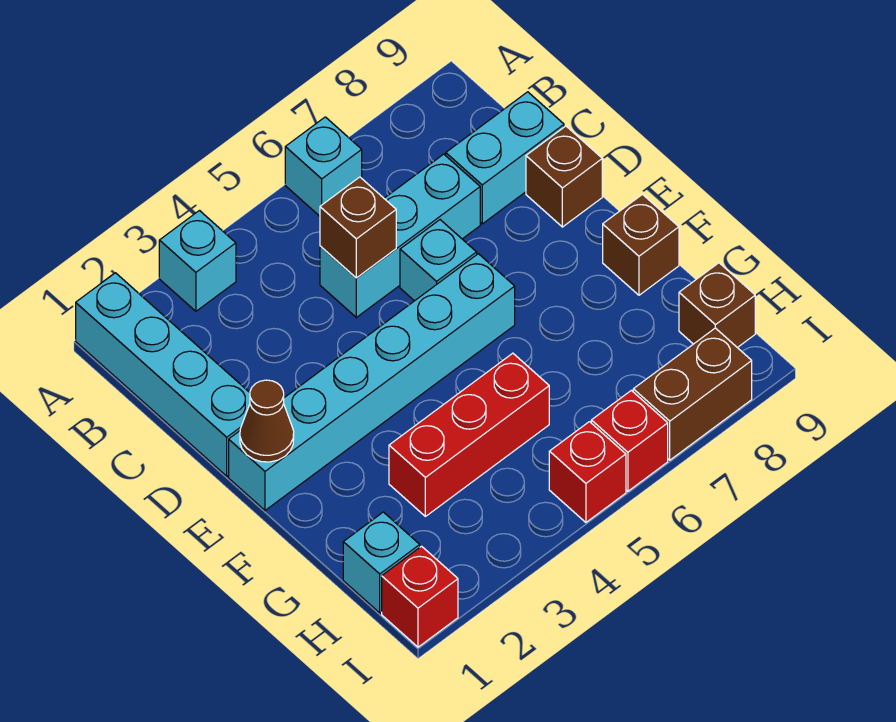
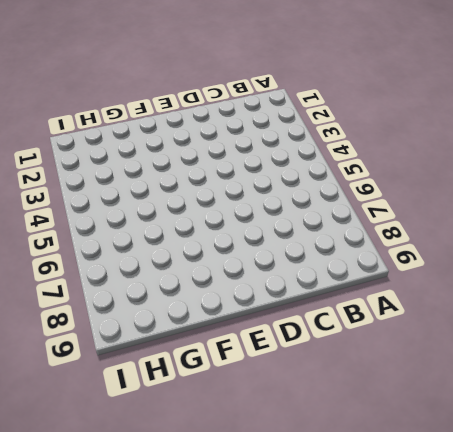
none -> cyan 1x4 brick [76,273,250,476]
none -> cyan 1x1 brick [159,211,236,311]
none -> cyan 1x1 brick [285,117,362,216]

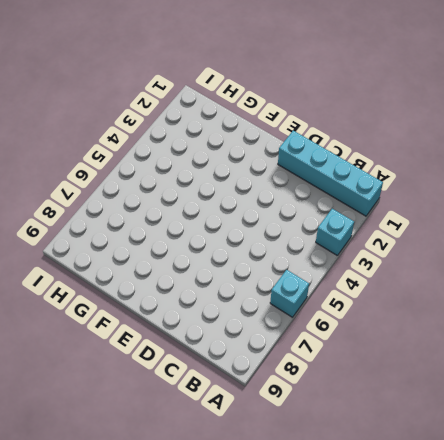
none -> cyan 1x3 brick [320,154,480,317]
none -> cyan 1x2 brick [446,92,564,224]
none -> cyan 1x1 brick [400,220,477,301]

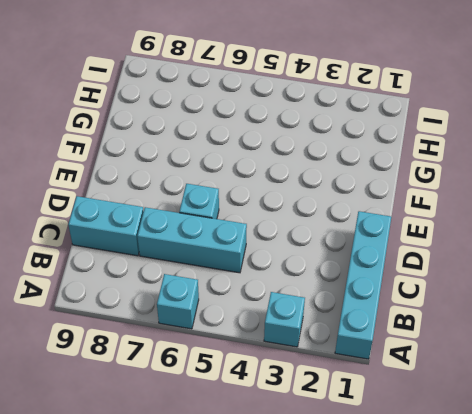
none -> brown 1x1 brick [526,126,602,227]
none -> cyan 1x6 brick [229,254,515,510]
none -> brown 1x1 brick [603,194,679,295]

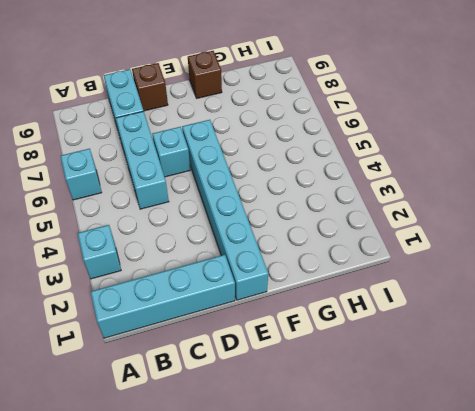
none -> red 1x3 brick [389,353,549,516]
none -> cyan 1x1 brick [343,512,420,613]
none -> brown 1x1 brick [679,263,755,348]

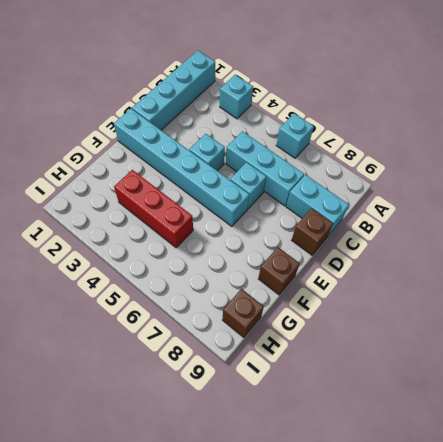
cyan 1x1 brick [189,134,225,171] -> cyan 1x1 brick moved to [343,512,420,613]
none -> red 1x1 brick [382,546,458,647]
none -> red 1x1 brick [549,422,626,522]
none -> red 1x1 brick [591,390,668,491]

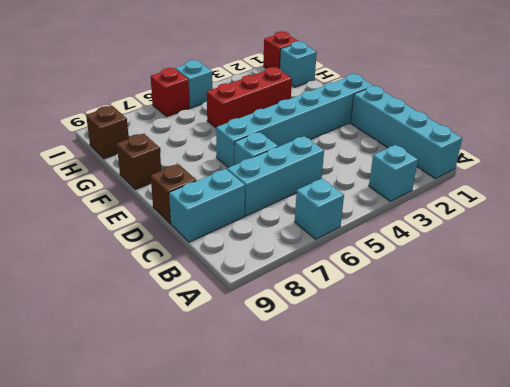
cyan 1x1 brick [175,60,213,108] -> red 1x1 brick [549,422,626,522]
none -> brown 1x2 brick [633,328,752,460]
none -> brown 1x1 brick [320,177,396,278]
none -> brown 1x1 cone [240,380,294,462]

